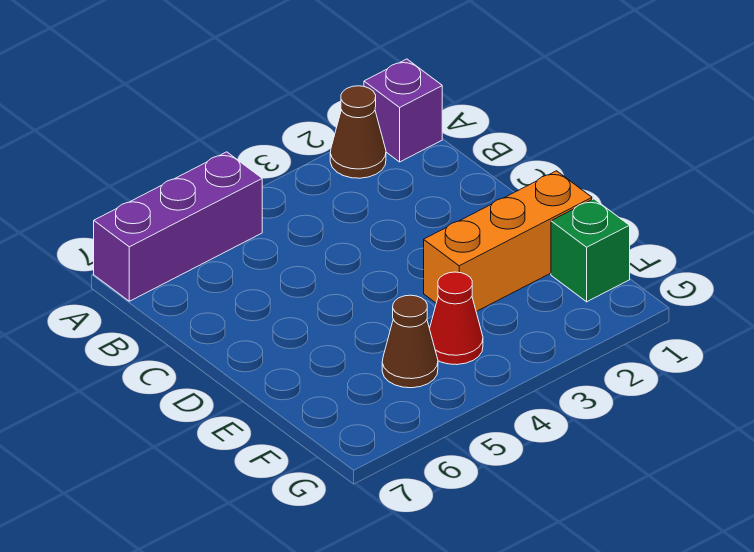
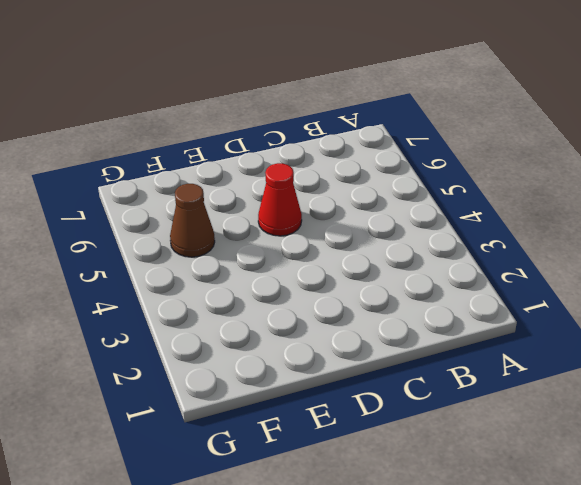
red 1x1 cone [258,163,302,236] -> red 1x1 cone moved to [430,272,483,365]
none -> purple 1x1 brick [364,59,442,162]
none -> brown 1x1 cone [330,86,386,178]

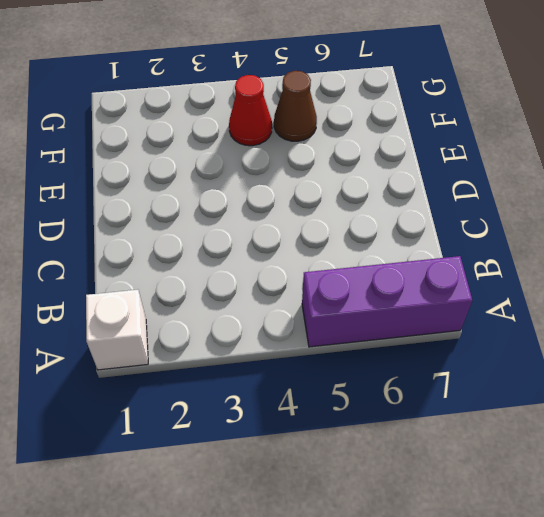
white 1x1 brick [86,290,148,370] -> purple 1x1 brick [364,59,442,162]
none -> brown 1x1 cone [330,86,386,178]
none -> orange 1x3 brick [424,171,592,312]

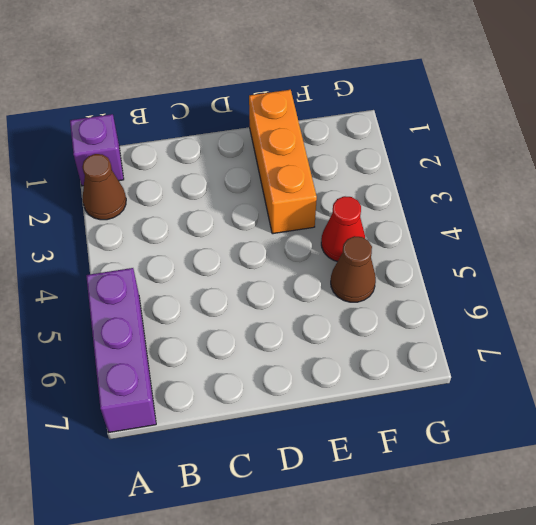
none -> green 1x1 brick [551,199,630,302]

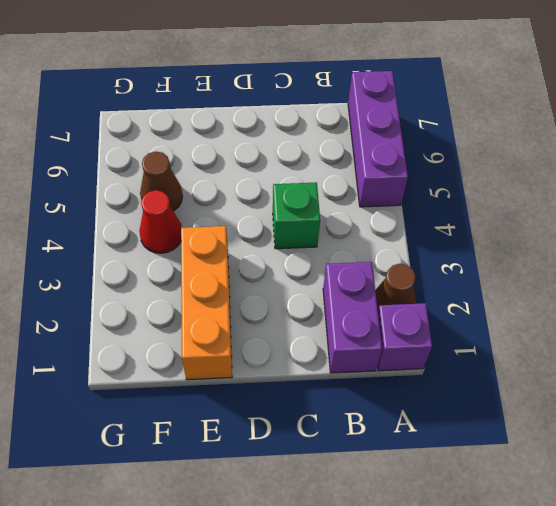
purple 1x2 brick [323,262,382,373] -> none
green 1x1 brick [273,182,320,249] -> green 1x1 brick moved to [551,199,630,302]

